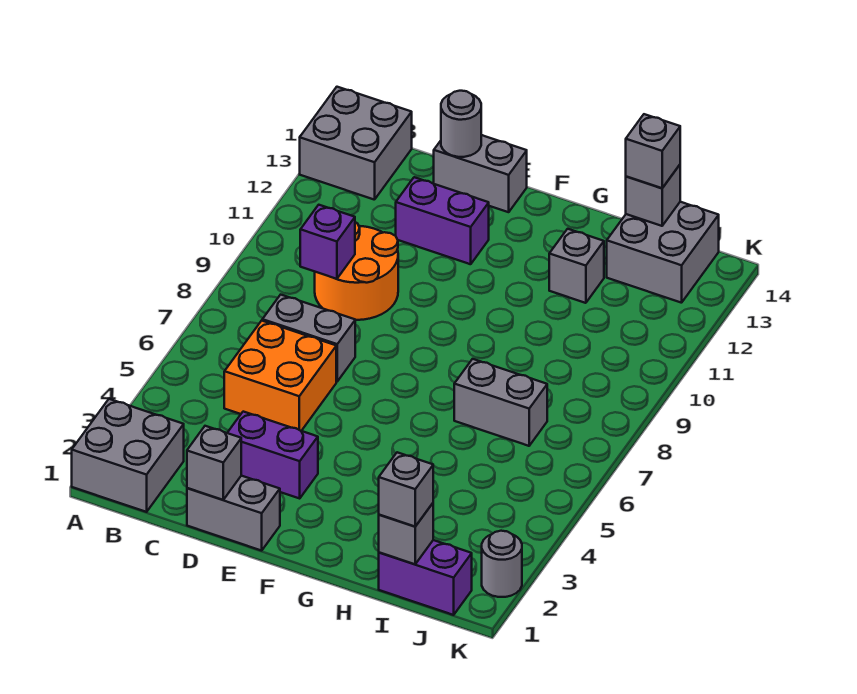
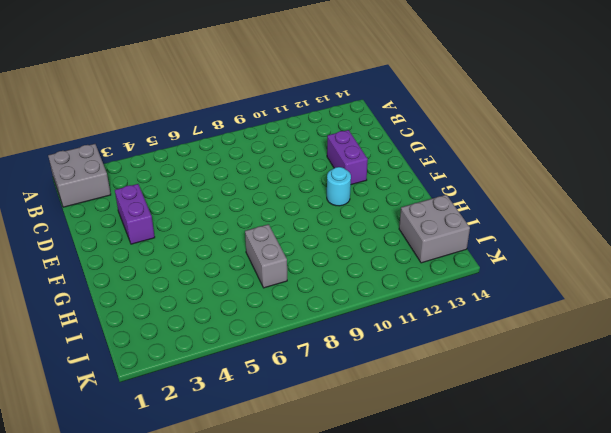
cyan 1x1 round brick [327,167,351,206] -> none
none -> grey 2x2 brick [300,87,412,200]
none -> orange 2x2 brick [224,321,336,431]
none -> grey 1x2 brick [262,295,355,381]

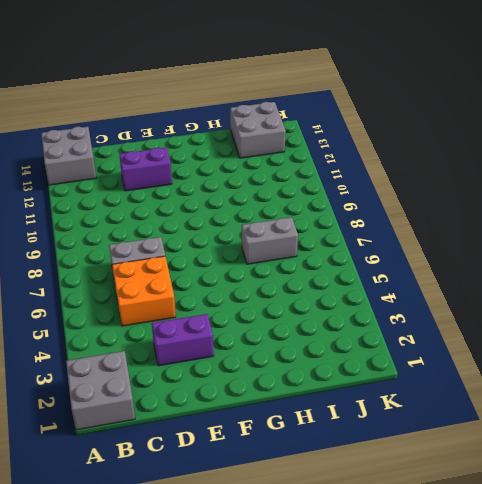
none -> orange 2x2 round brick [315,222,398,320]
none -> grey 1x2 brick [187,476,280,551]
none -> grey 1x2 brick [434,135,527,212]

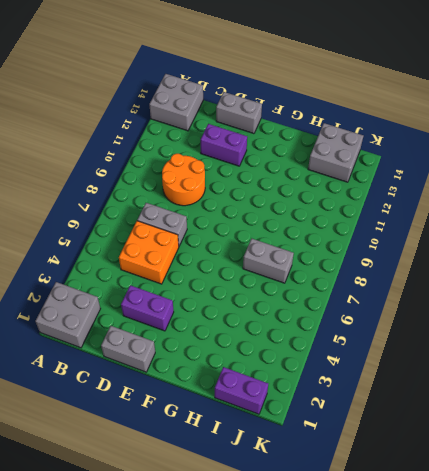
none -> grey 1x1 brick [549,229,604,303]
none -> grey 1x1 round brick [482,531,522,597]
none -> purple 1x1 brick [300,205,355,279]

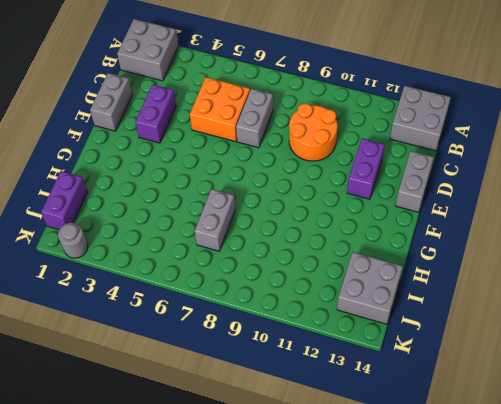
none -> grey 1x1 brick [549,229,604,303]
none -> purple 1x1 brick [300,205,355,279]
none -> grey 1x1 brick [187,426,241,500]

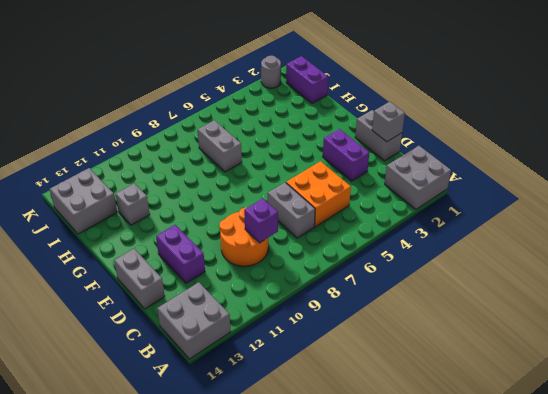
none -> grey 1x1 round brick [441,91,481,157]
none -> grey 1x1 brick [379,503,433,564]
none -> grey 1x1 brick [626,165,680,226]

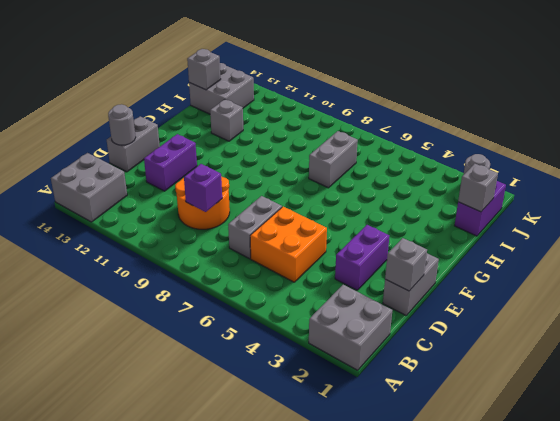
none -> grey 1x1 brick [379,452,433,527]
none -> grey 1x1 brick [626,114,680,188]

